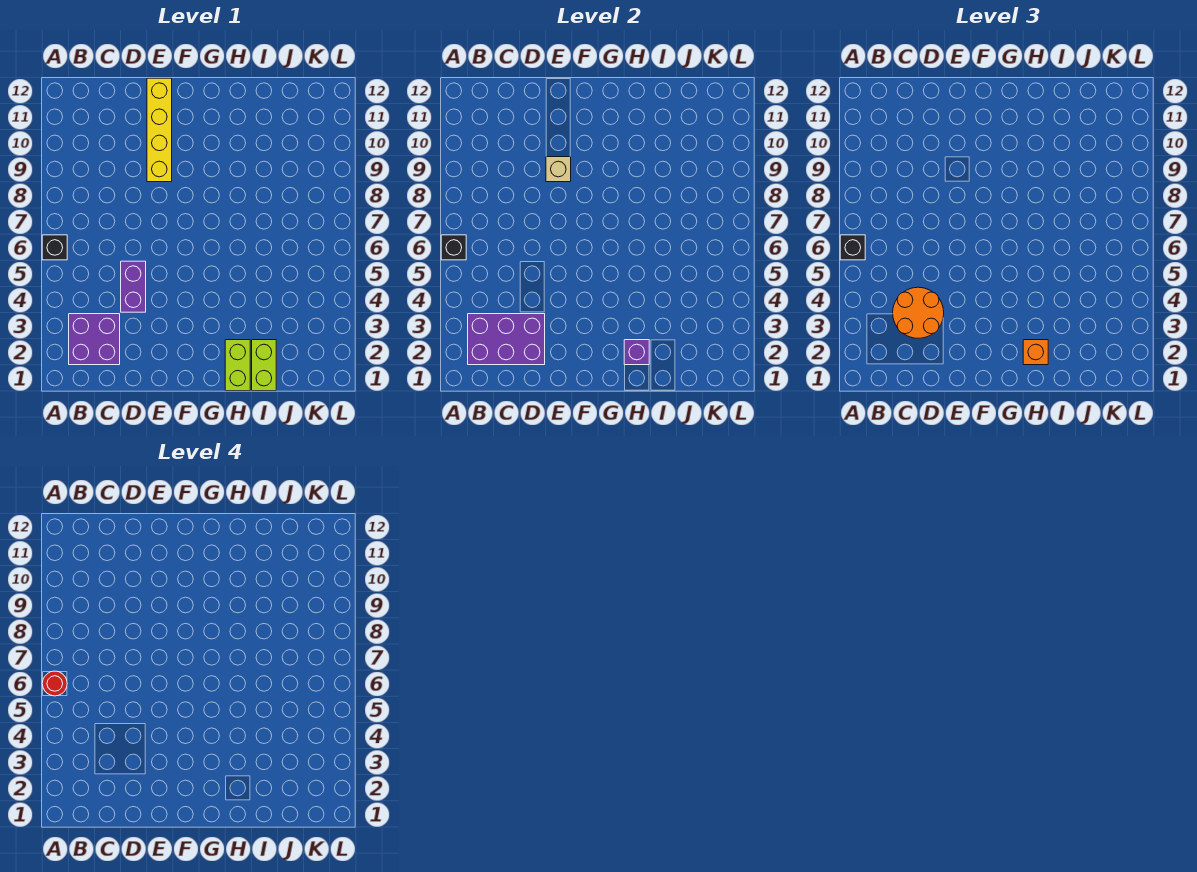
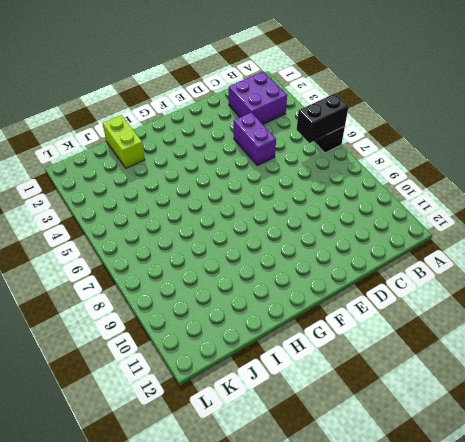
black 1x2 brick [297,94,349,143] -> black 1x1 brick [441,235,466,260]
none -> yellow 1x4 brick [147,78,172,182]
none -> lime 1x2 brick [225,340,250,391]
none -> purple 2x3 brick [468,314,545,365]

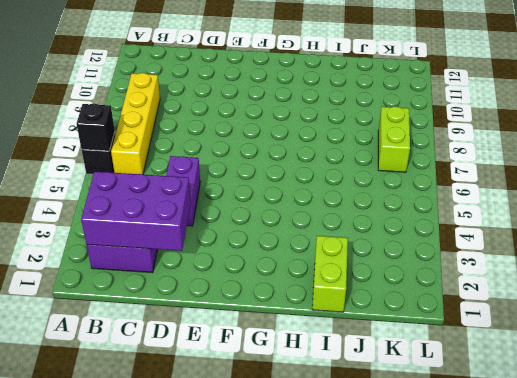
yellow 1x4 brick [111,73,160,175] -> yellow 1x4 brick moved to [147,78,172,182]
lime 1x2 brick [378,106,410,172] -> lime 1x2 brick moved to [225,340,250,391]
none -> tan 1x1 brick [546,157,571,182]
none -> purple 1x1 brick [624,340,649,365]
none -> black 1x1 brick [840,235,865,260]

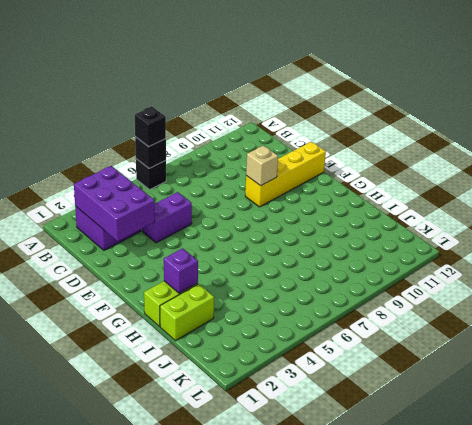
none -> orange 2x2 round brick [893,287,944,338]
none -> orange 1x1 brick [1023,340,1048,365]
none -> red 1x1 round brick [42,671,67,696]

